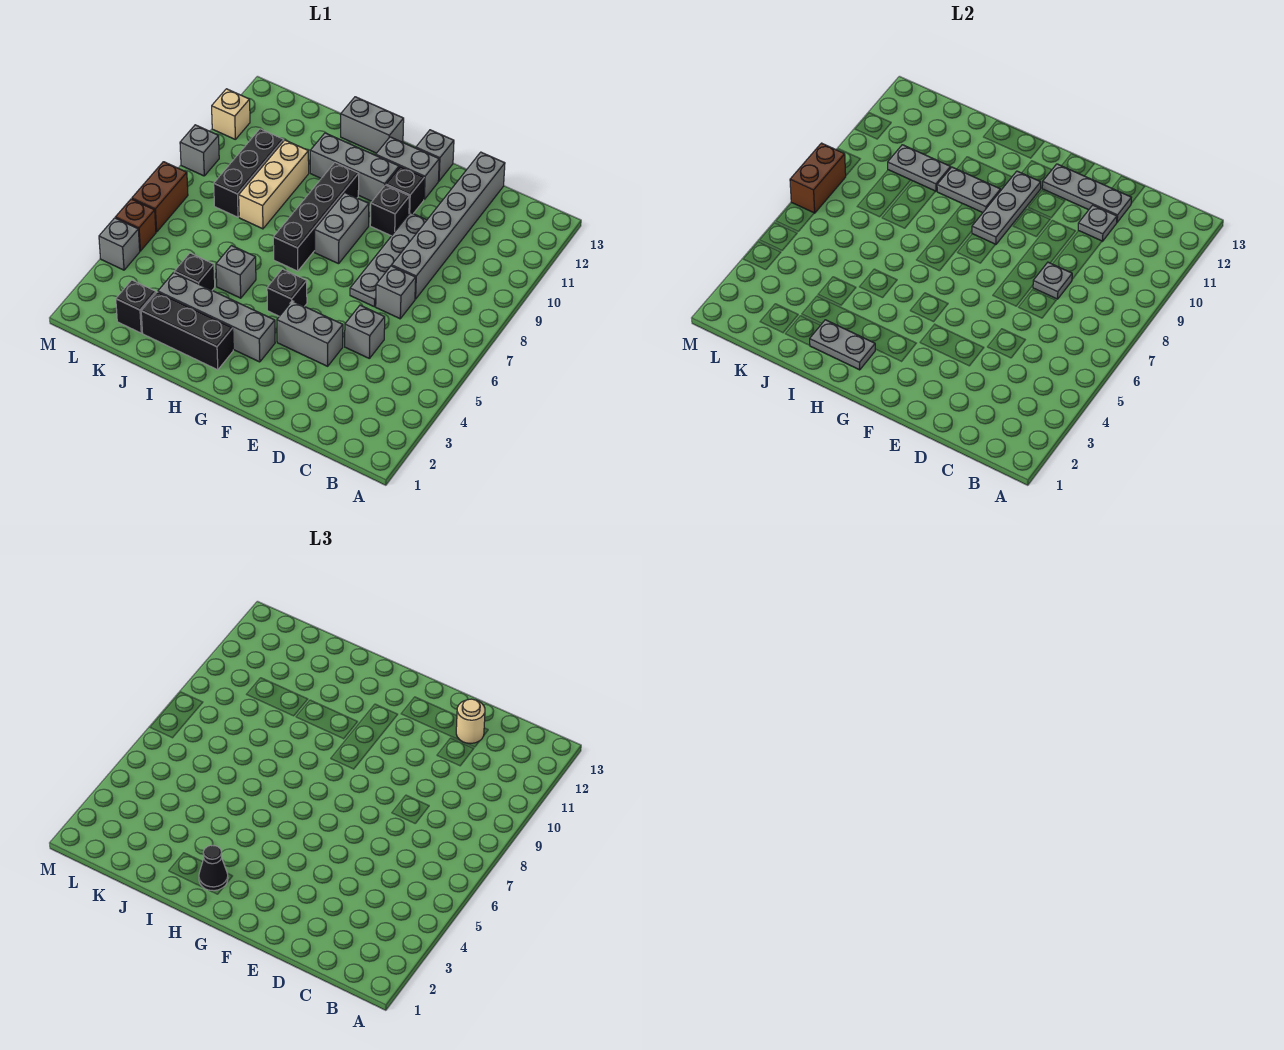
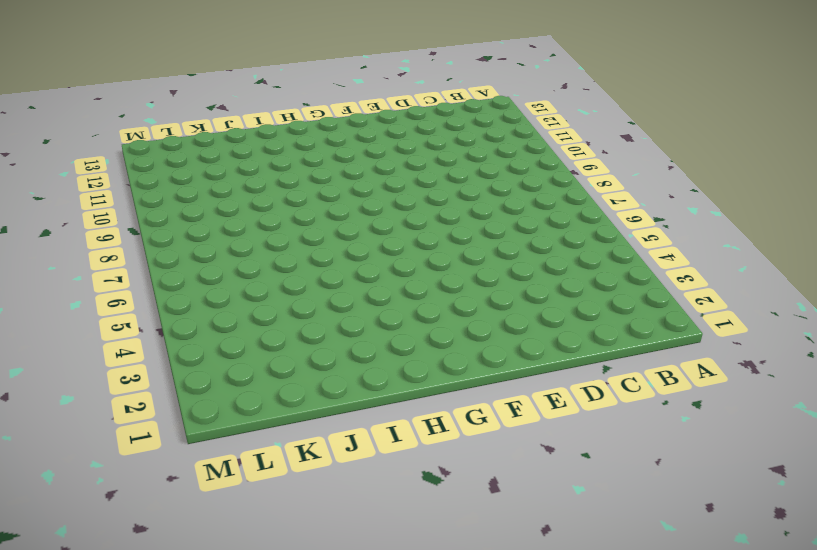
none -> grey 1x1 brick [345,305,385,358]
none -> grey 1x1 brick [376,266,416,319]
none -> grey 1x6 brick [392,152,505,299]
none -> grey 1x2 brick [277,301,343,366]

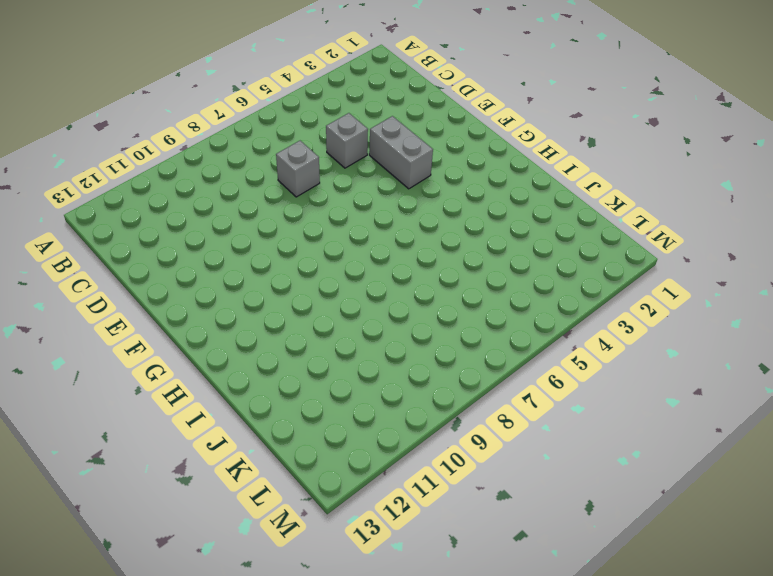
none -> grey 1x6 brick [392,152,505,299]
none -> grey 1x4 plate [350,212,427,307]
none -> black 1x1 brick [370,185,409,236]
none -> black 1x1 brick [386,167,424,214]

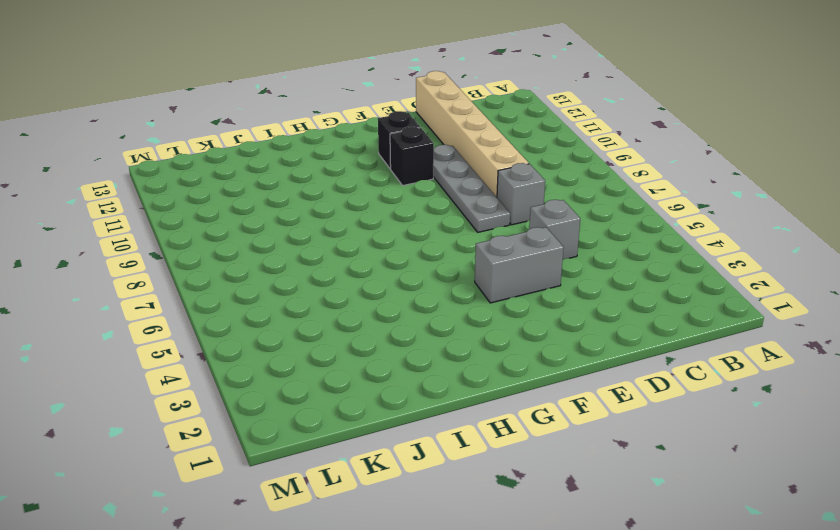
tan 1x6 brick [416,71,529,197] -> grey 1x6 brick [392,152,505,299]
none -> grey 1x2 brick [376,137,439,199]
none -> grey 1x1 brick [416,130,454,181]
none -> grey 1x4 brick [158,273,275,362]
none -> black 1x1 brick [267,269,307,316]

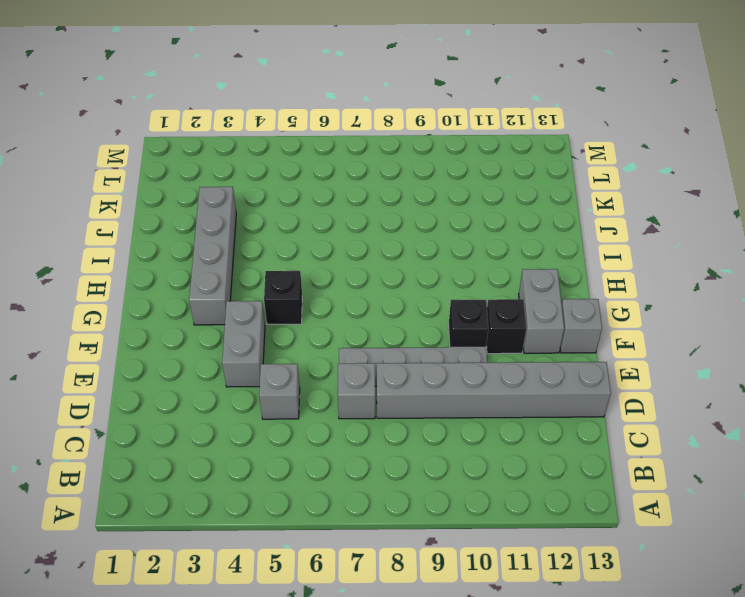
none -> grey 1x2 brick [315,193,369,264]
none -> grey 1x3 brick [310,133,399,201]
none -> black 1x3 brick [141,292,233,370]
none -> black 1x4 brick [273,163,359,271]

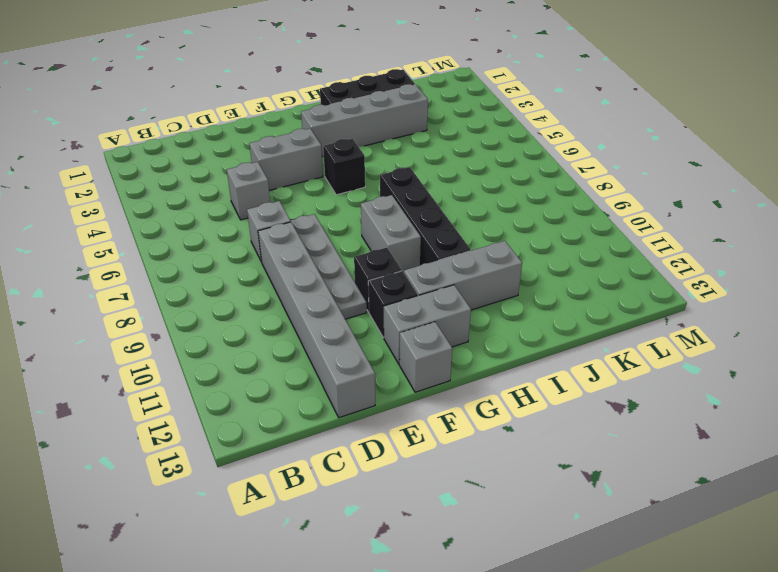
none -> grey 1x2 brick [341,97,404,153]
none -> grey 1x1 brick [216,246,256,298]
none -> black 1x1 brick [174,253,215,290]
none -> tan 1x3 brick [239,140,309,229]

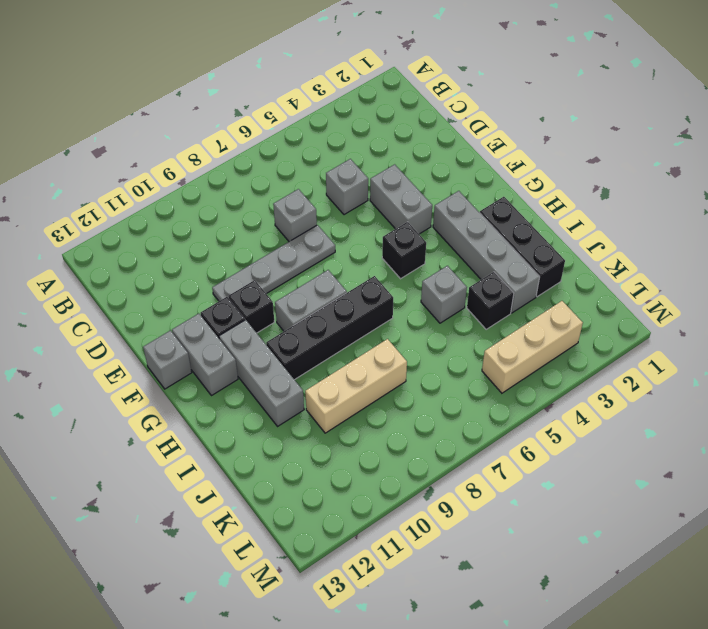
tan 1x3 brick [482,301,583,393] -> none
none -> grey 1x6 brick [392,152,505,299]
none -> grey 1x2 brick [341,97,404,153]
none -> black 1x1 brick [116,280,156,333]
none -> black 1x3 brick [214,129,284,217]

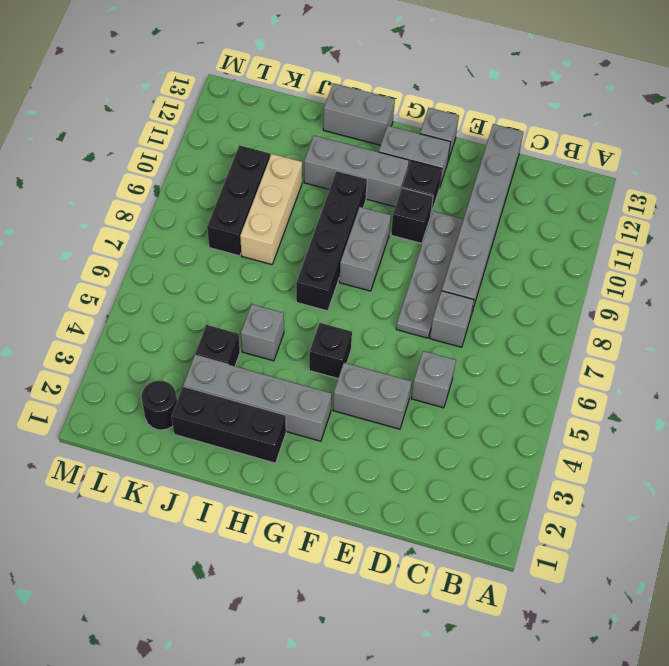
black 1x1 round brick [141,380,177,430] -> black 1x1 brick [116,280,156,333]
none -> grey 1x1 brick [99,218,140,270]
none -> brown 1x1 brick [115,199,156,251]
none -> brown 1x2 brick [132,162,188,232]
none -> grey 1x1 brick [180,125,219,176]

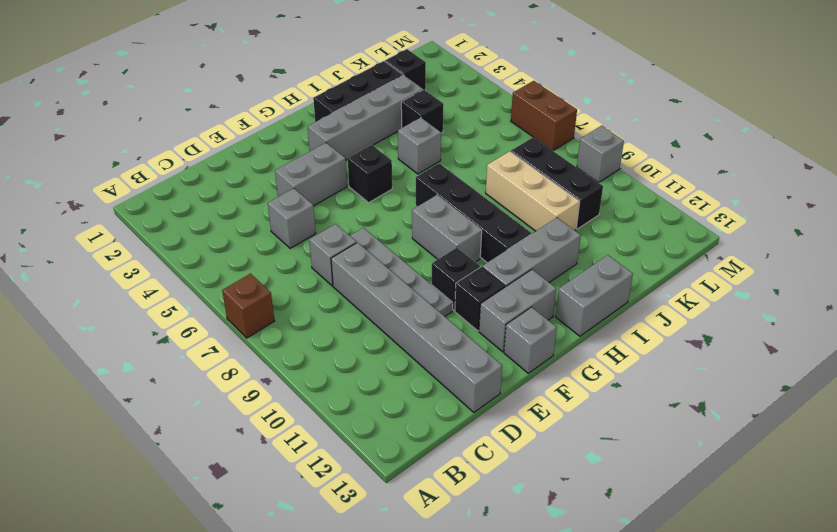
brown 1x1 brick [222,274,275,338] -> brown 1x1 brick moved to [115,199,156,251]
none -> grey 1x1 brick [99,218,140,270]
none -> tan 1x1 brick [212,89,250,139]
none -> grey 1x1 plate [1033,262,1072,299]
none -> grey 1x1 plate [1078,205,1117,241]

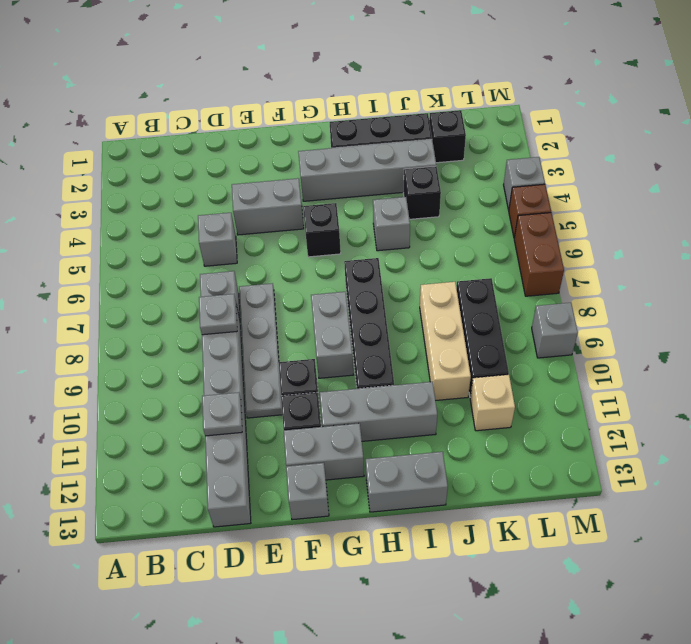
tan 1x1 brick [470,375,515,431] -> tan 1x1 brick moved to [212,89,250,139]
none -> grey 1x3 plate [1042,164,1131,222]
none -> grey 1x3 plate [972,171,1041,244]
none -> grey 1x2 plate [810,320,875,370]
none -> grey 1x2 plate [937,167,1001,213]

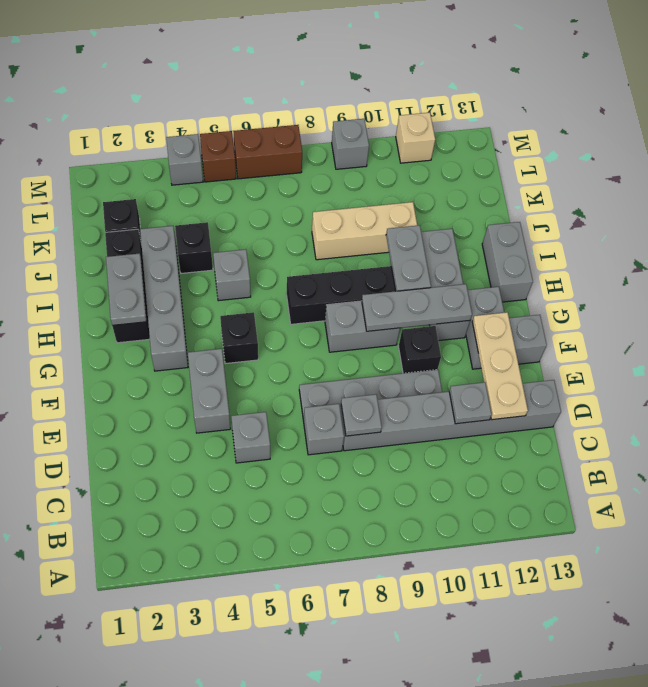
tan 1x3 plate [472,312,528,420] -> grey 1x3 plate [1042,164,1131,222]
none -> black 1x1 brick [386,167,424,214]
none -> black 1x3 brick [214,129,284,217]
none -> grey 1x2 plate [888,145,951,191]
none -> brown 1x2 brick [790,143,846,213]

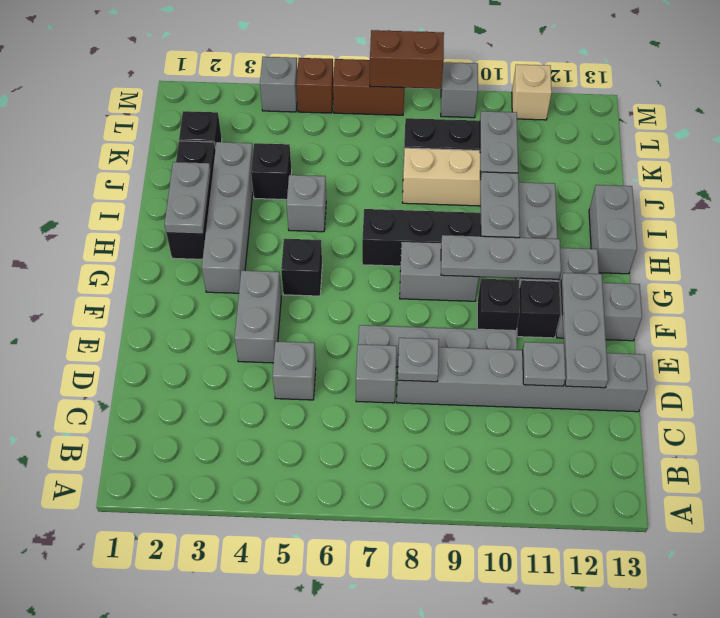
none -> tan 1x1 round brick [456,699,485,744]
none -> black 1x1 cone [199,845,228,891]

